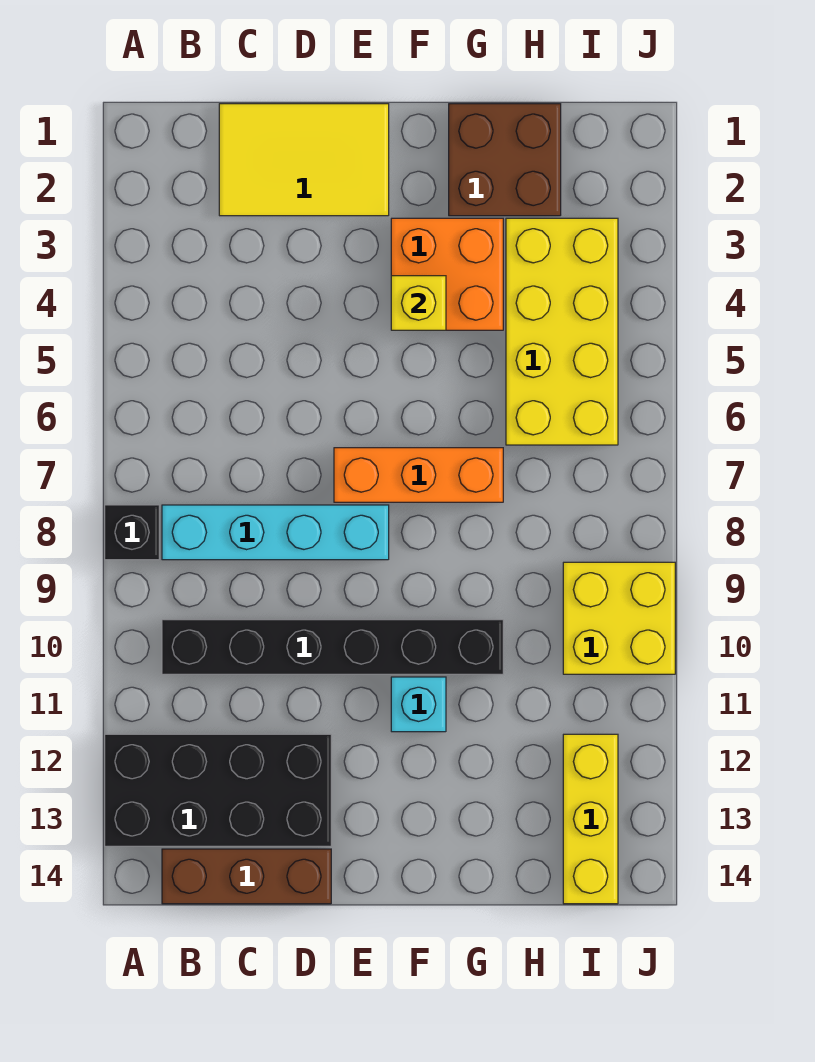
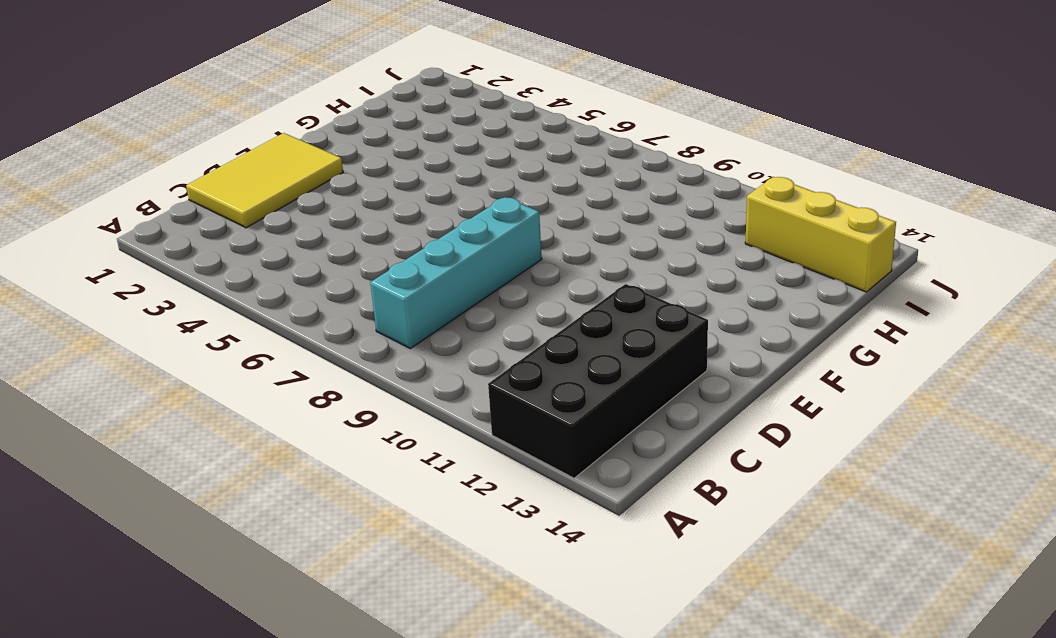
none -> black 1x1 brick [105,505,159,560]
none -> black 1x6 brick [162,620,503,674]
none -> brown 1x3 brick [162,849,331,904]

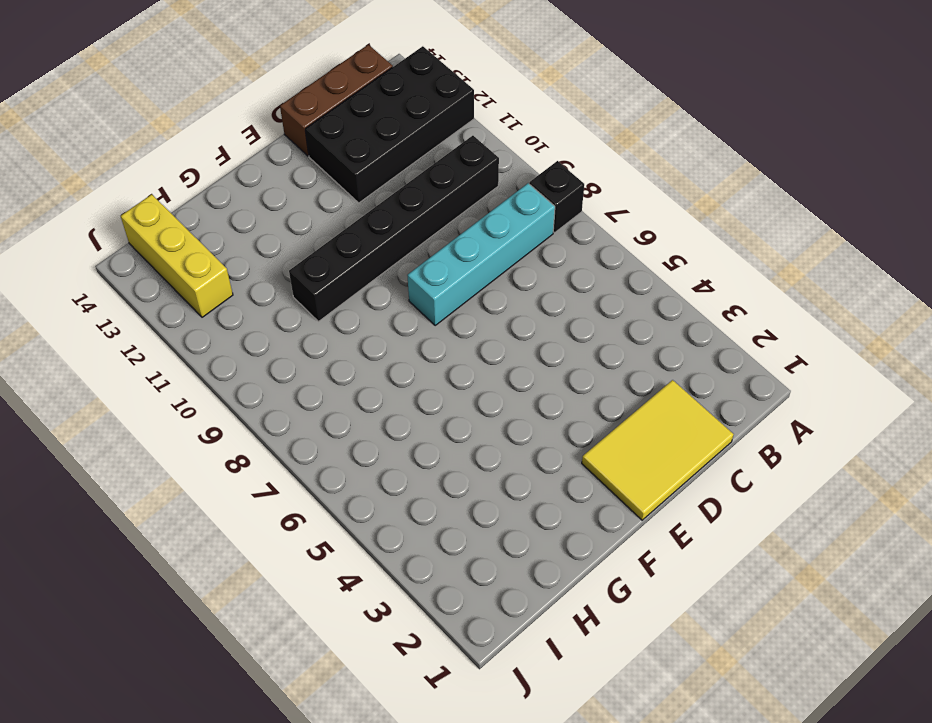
none -> orange 1x3 brick [334,448,503,502]
none -> orange 2x2 brick [391,218,503,330]
none -> cyan 1x1 brick [391,677,446,732]

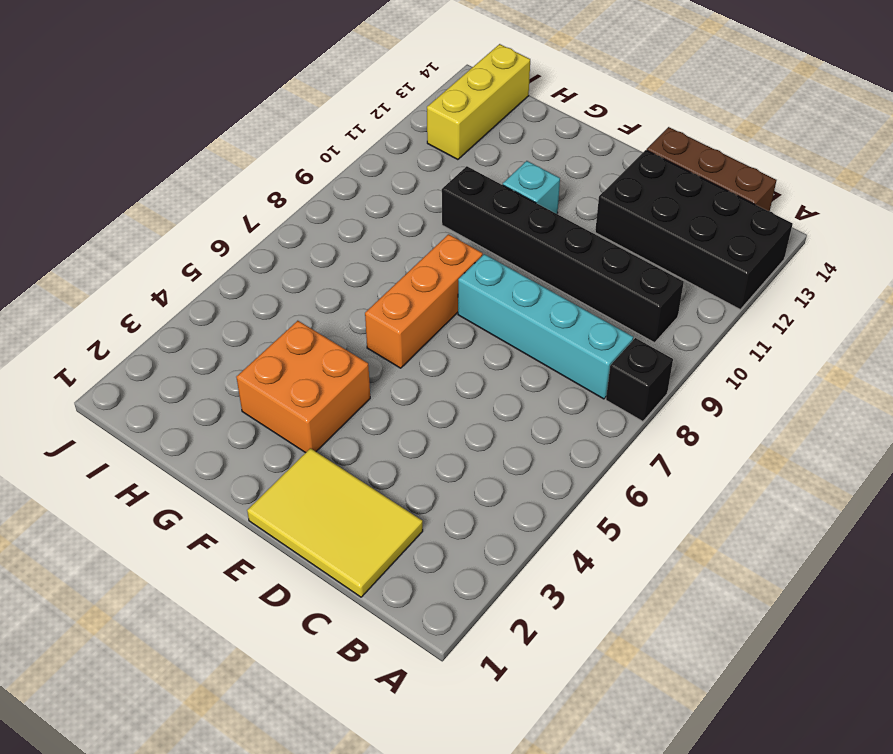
orange 1x3 brick [365,234,483,368] -> orange 1x3 brick turned to [334,448,503,502]
none -> brown 2x2 brick [449,104,561,216]
none -> yellow 2x4 brick [506,218,618,445]
none -> yellow 2x2 brick [563,562,675,674]

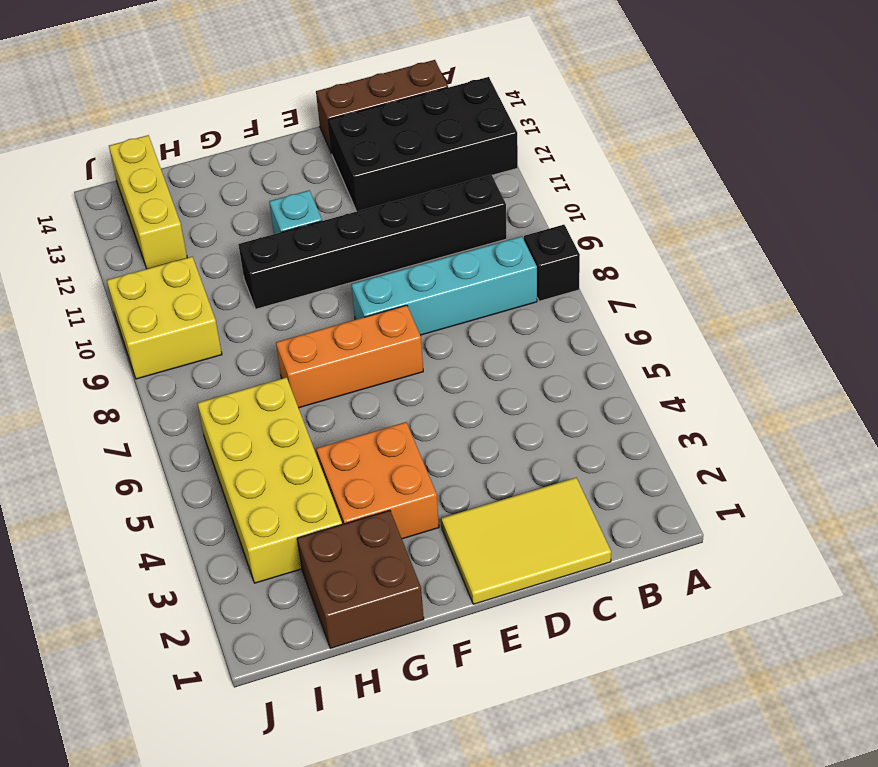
none -> yellow 1x1 brick [391,276,446,330]

